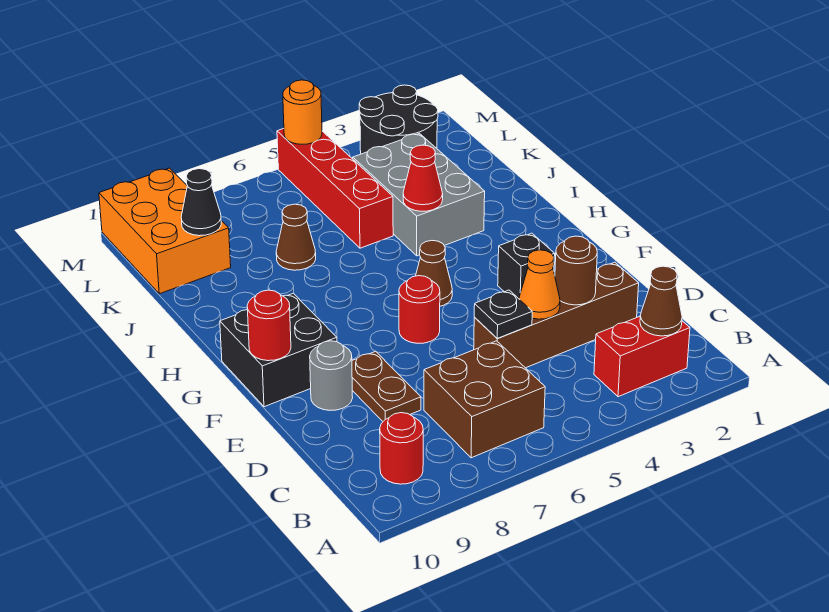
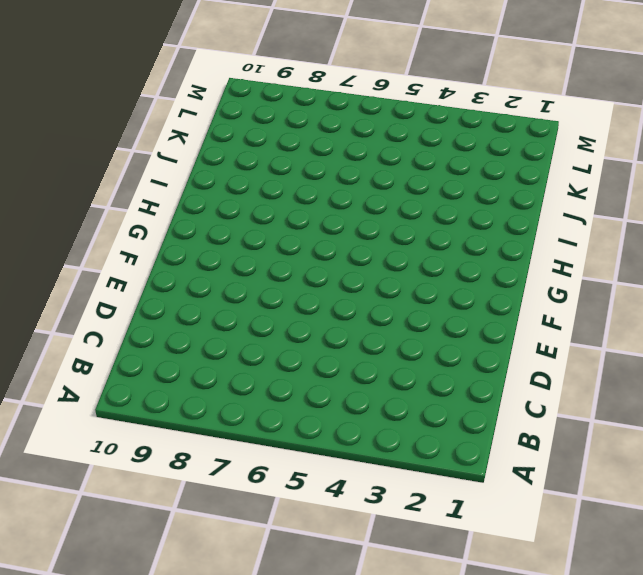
none -> red 1x2 brick [594,316,690,397]
none -> brown 2x2 brick [424,341,545,458]
none -> red 1x1 round brick [380,413,423,484]

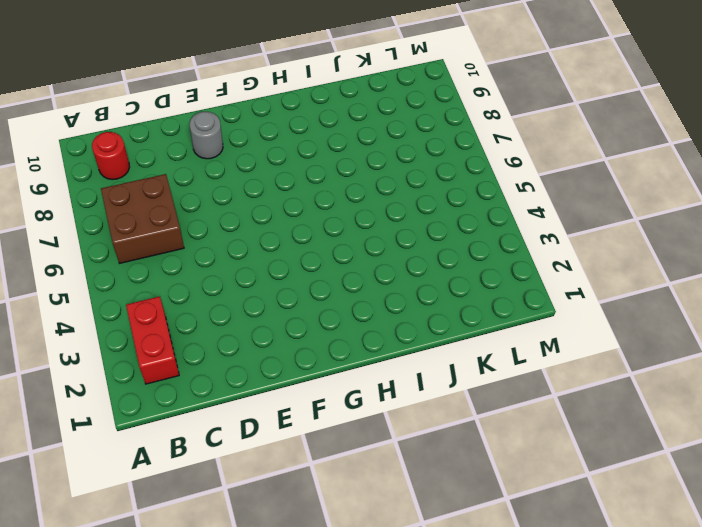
none -> brown 1x4 brick [474,262,639,368]
none -> brown 1x2 plate [352,351,421,421]
none -> black 1x1 brick [498,233,555,299]

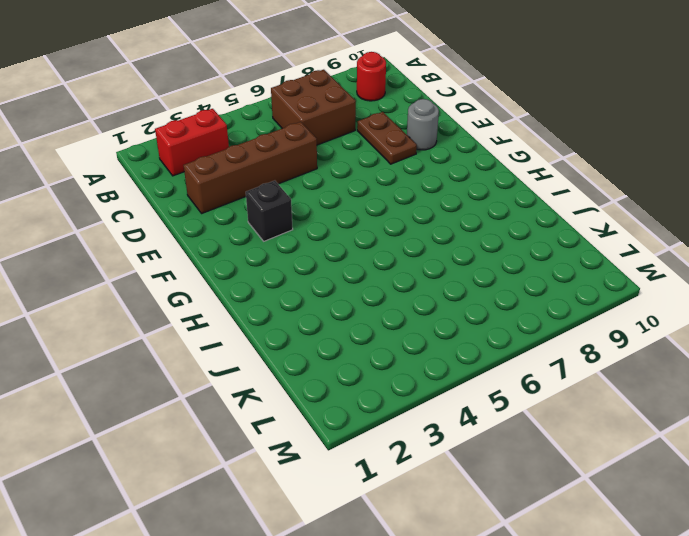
none -> red 1x1 round brick [399,276,440,343]
none -> black 2x2 brick [220,293,337,407]
none -> brown 1x1 cone [416,241,452,306]

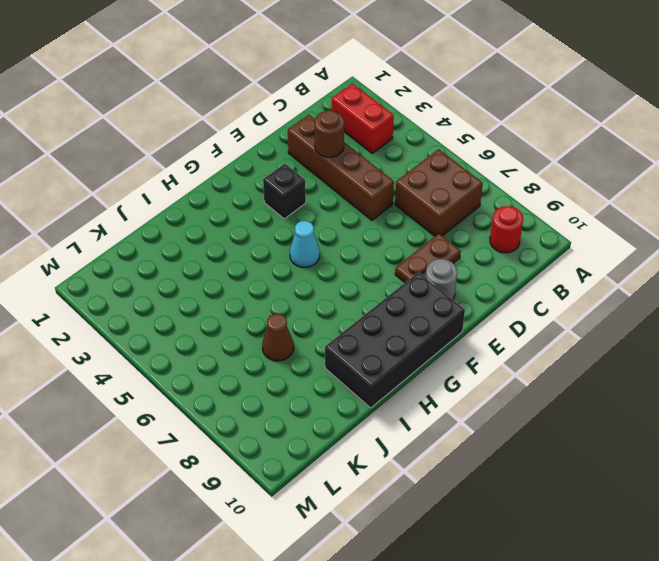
black 2x4 brick [325,272,465,408] -> black 2x2 brick [220,293,337,407]
cyan 1x1 cone [290,221,320,267] -> brown 1x1 cone [416,241,452,306]
none -> red 1x1 round brick [399,276,440,343]
none -> grey 2x3 brick [353,133,485,256]
none -> red 1x4 brick [277,129,393,248]

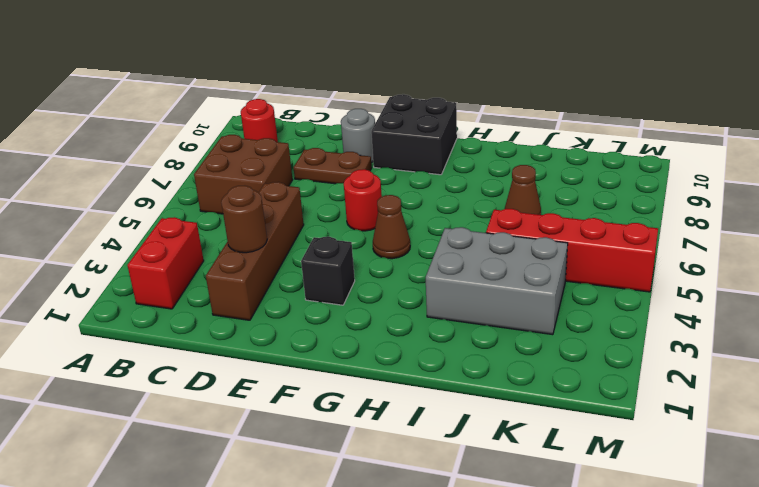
none -> orange 2x3 brick [99,168,231,294]
none -> black 2x2 round brick [359,85,438,154]
none -> brown 1x1 cone [640,266,682,336]

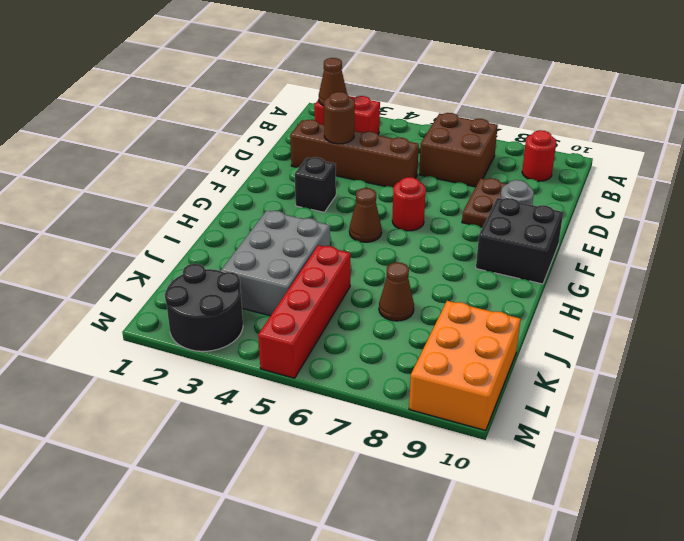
none -> orange 1x1 cone [519,250,560,319]
none -> black 1x1 plate [474,290,532,338]
none -> red 1x1 round brick [247,290,291,361]

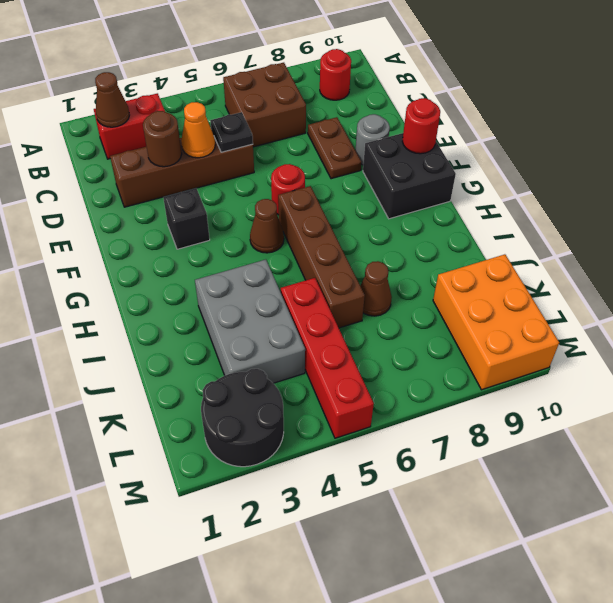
brown 1x4 brick [278,186,365,328] -> none
none -> red 1x1 cone [403,145,443,211]
none -> black 1x1 cone [181,169,221,236]
none -> orange 1x1 round brick [283,80,322,144]

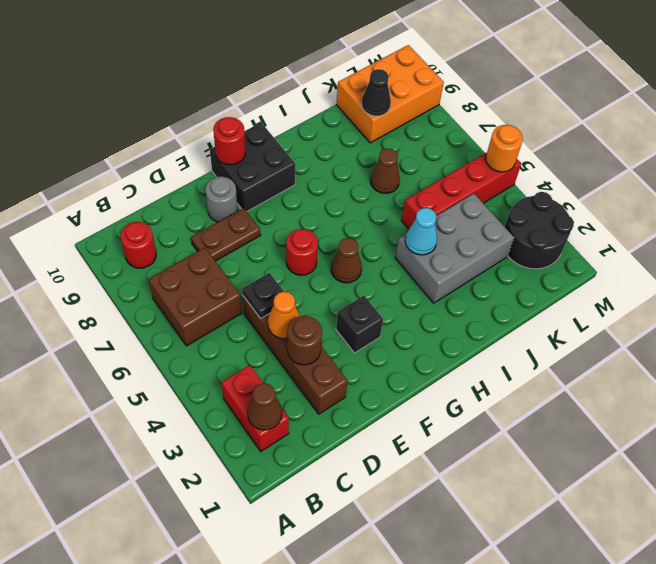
cyan 1x1 cone [405,208,437,255] -> red 1x1 cone [403,145,443,211]

